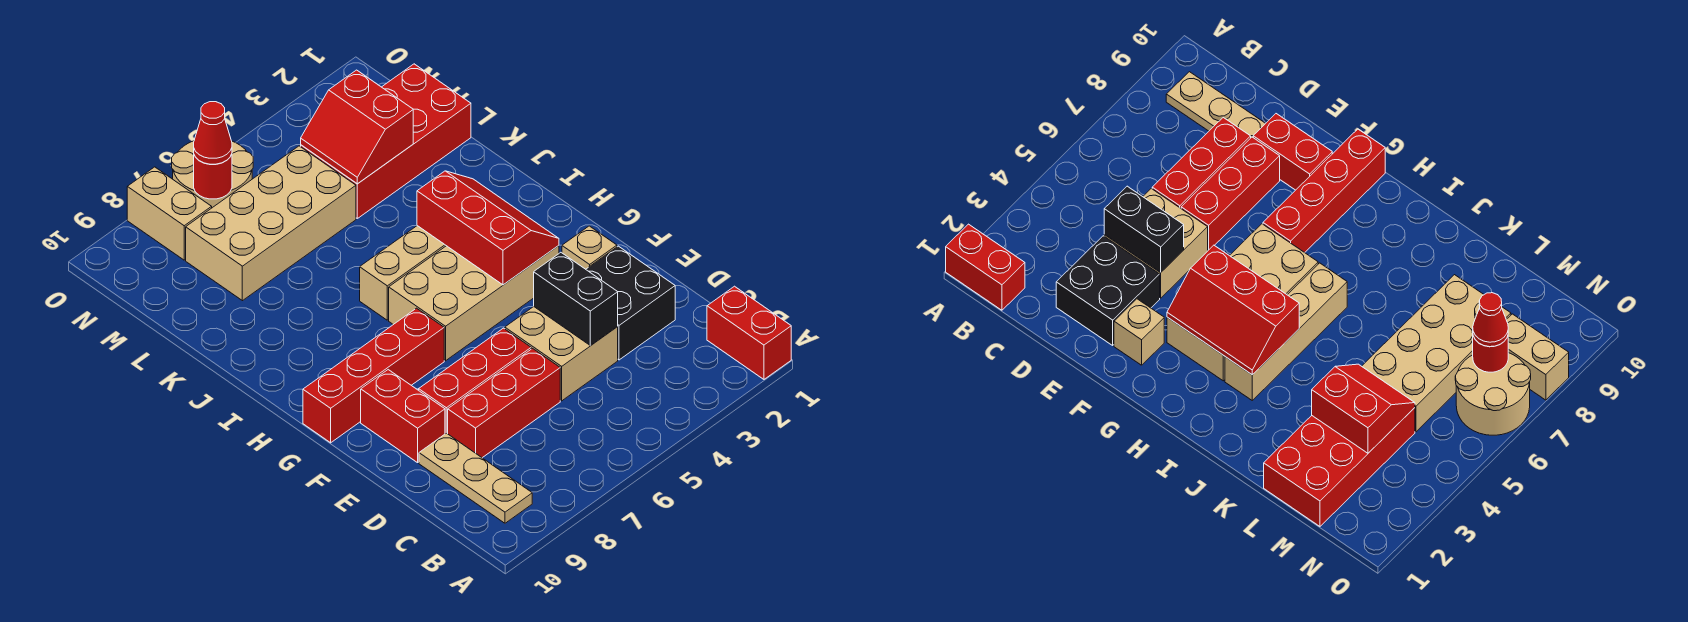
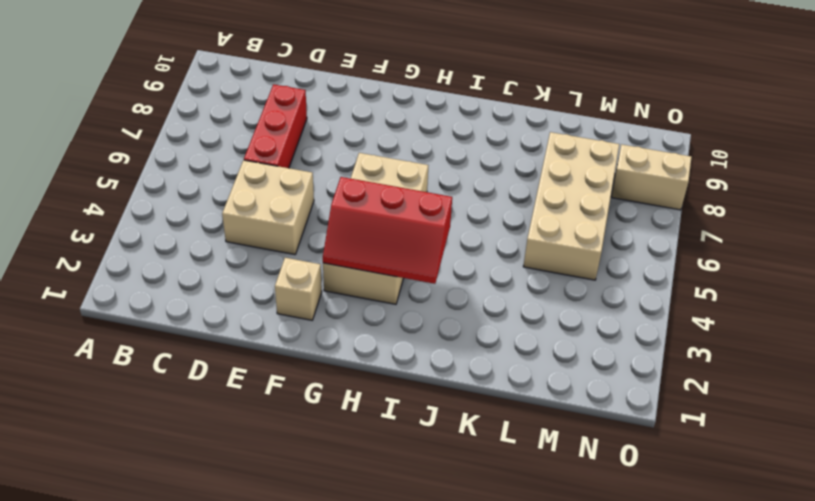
none -> red 1x2 brick [707,286,791,379]
none -> tan 1x3 plate [419,433,532,523]
none -> black 2x2 brick [586,246,675,360]

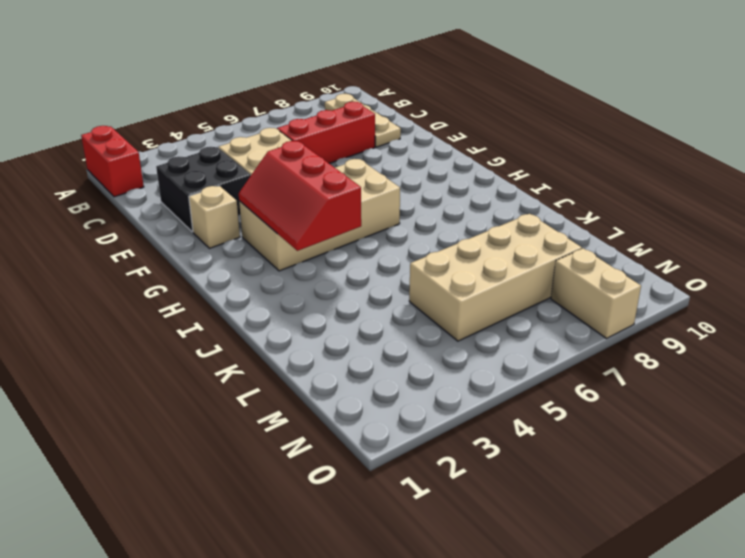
none -> red 1x3 brick [419,328,531,434]
none -> red 1x2 brick [361,370,445,463]
none -> red 1x4 brick [303,308,444,443]

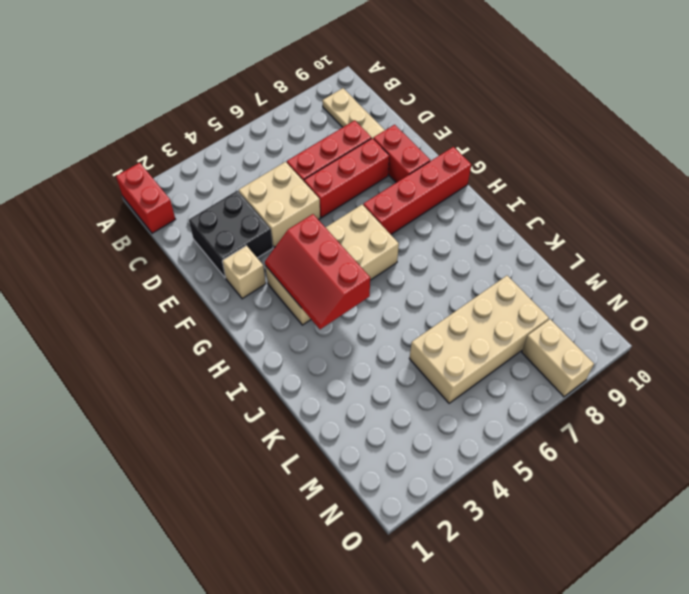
none -> tan 1x4 brick [360,226,446,320]
none -> red 2x4 brick [301,64,471,218]
none -> tan 2x2 round brick [172,141,253,208]

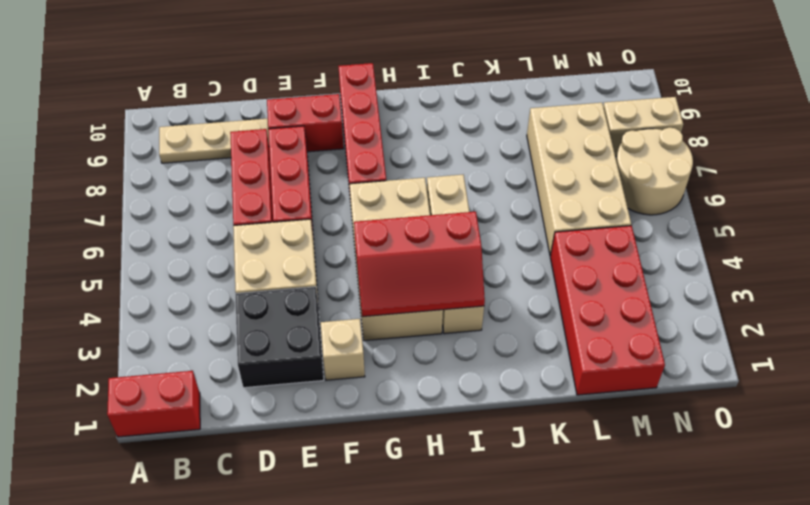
none -> black 1x2 brick [534,253,618,346]
none -> red 2x2 slope [301,70,413,184]
none -> red 1x1 round brick [194,154,232,199]

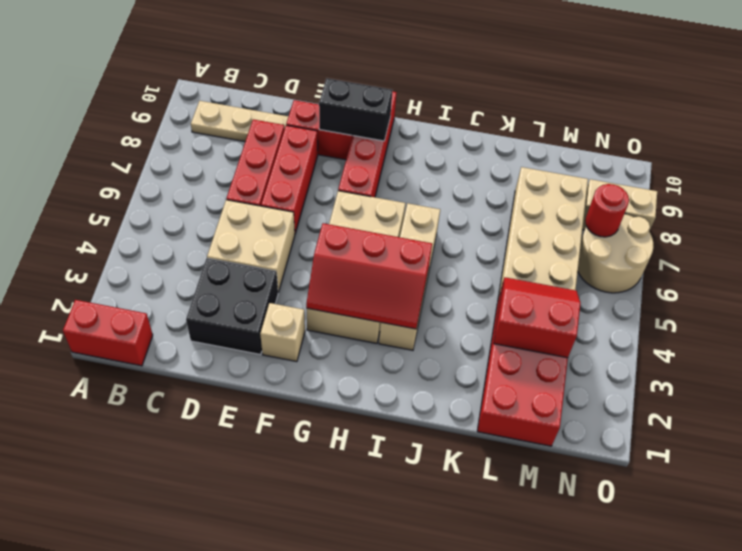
black 1x2 brick [319,78,392,141] -> black 1x2 brick moved to [534,253,618,346]
none -> red 1x1 cone [194,102,232,164]

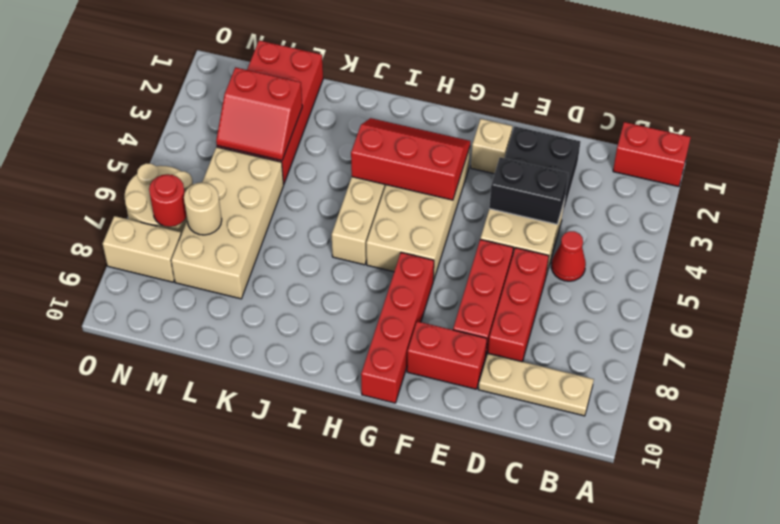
red 1x1 cone [551,231,586,281] -> red 1x1 cone moved to [194,102,232,164]
tan 1x1 round brick [184,182,222,235] -> none

